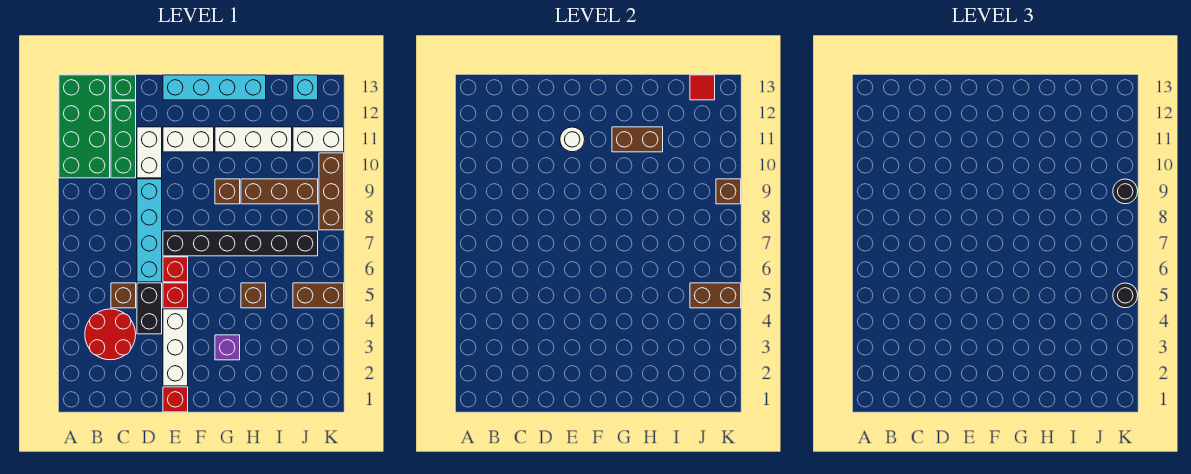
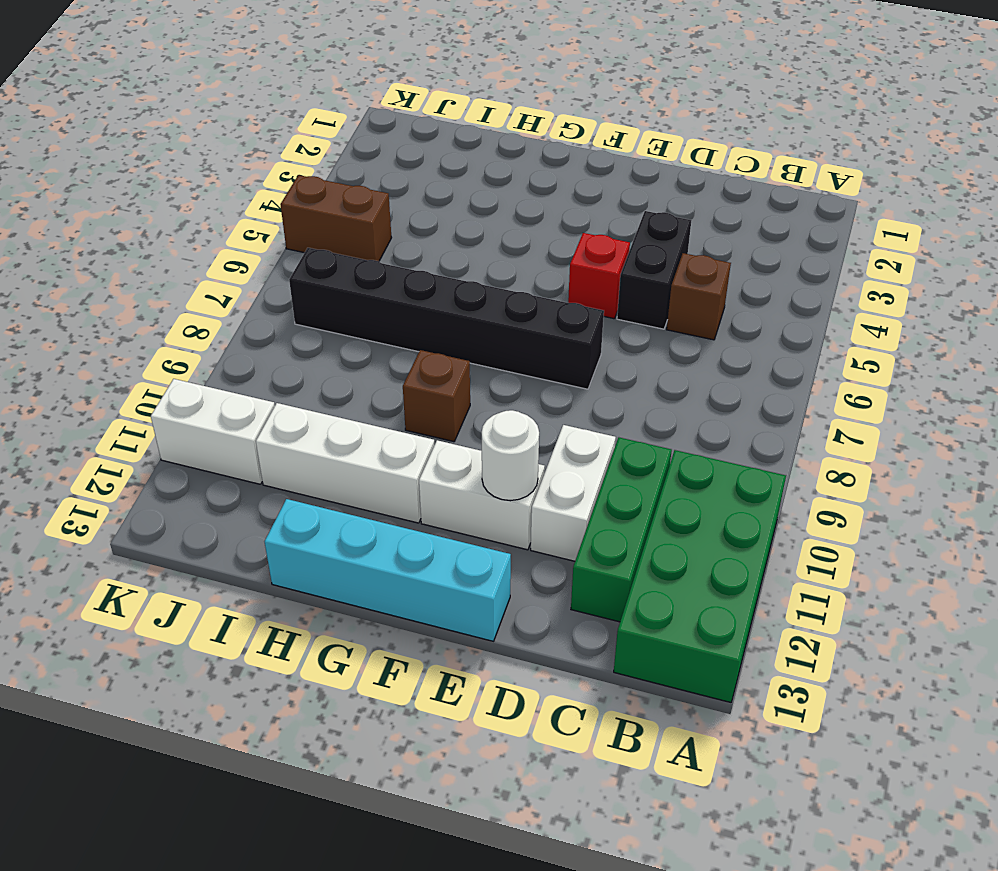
none -> red 2x2 round brick [85,309,136,360]
none -> green 1x1 brick [111,75,136,100]
none -> cyan 1x4 brick [137,179,162,282]
none -> red 1x1 brick [163,387,188,412]

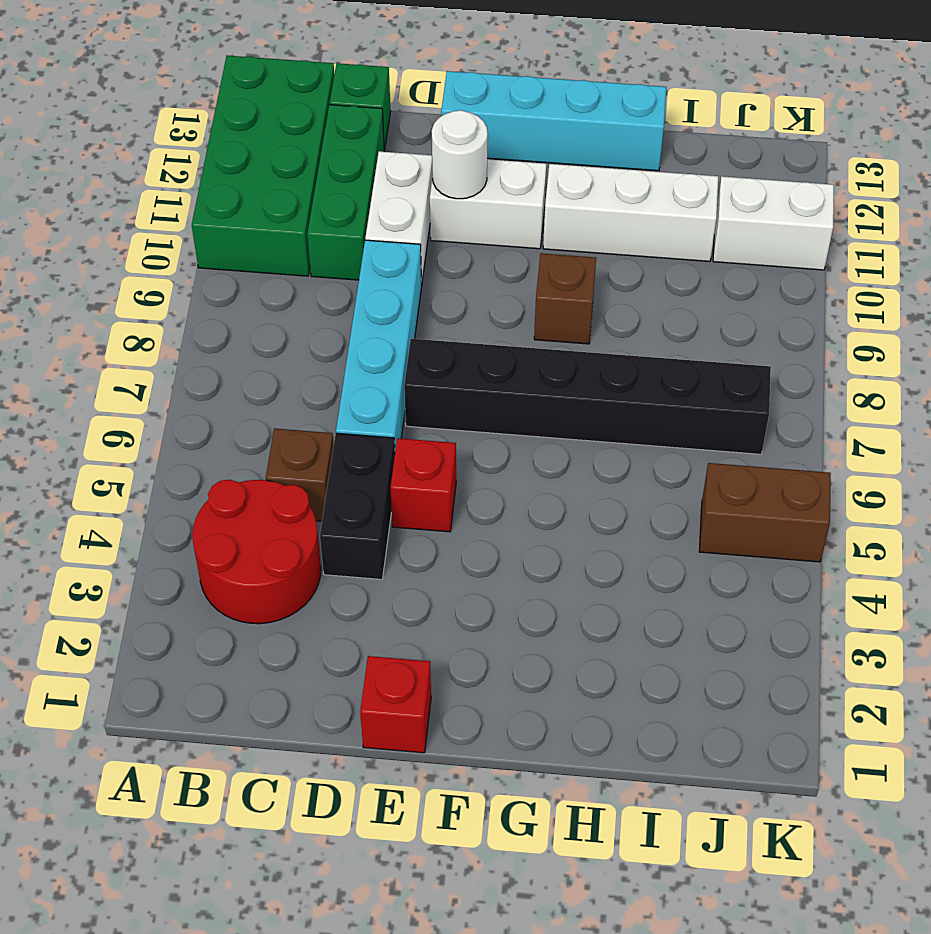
none -> white 1x3 brick [163,309,188,386]
none -> red 1x1 brick [163,257,188,282]
none -> purple 1x1 brick [215,335,240,360]
none -> brown 1x1 brick [241,283,266,308]

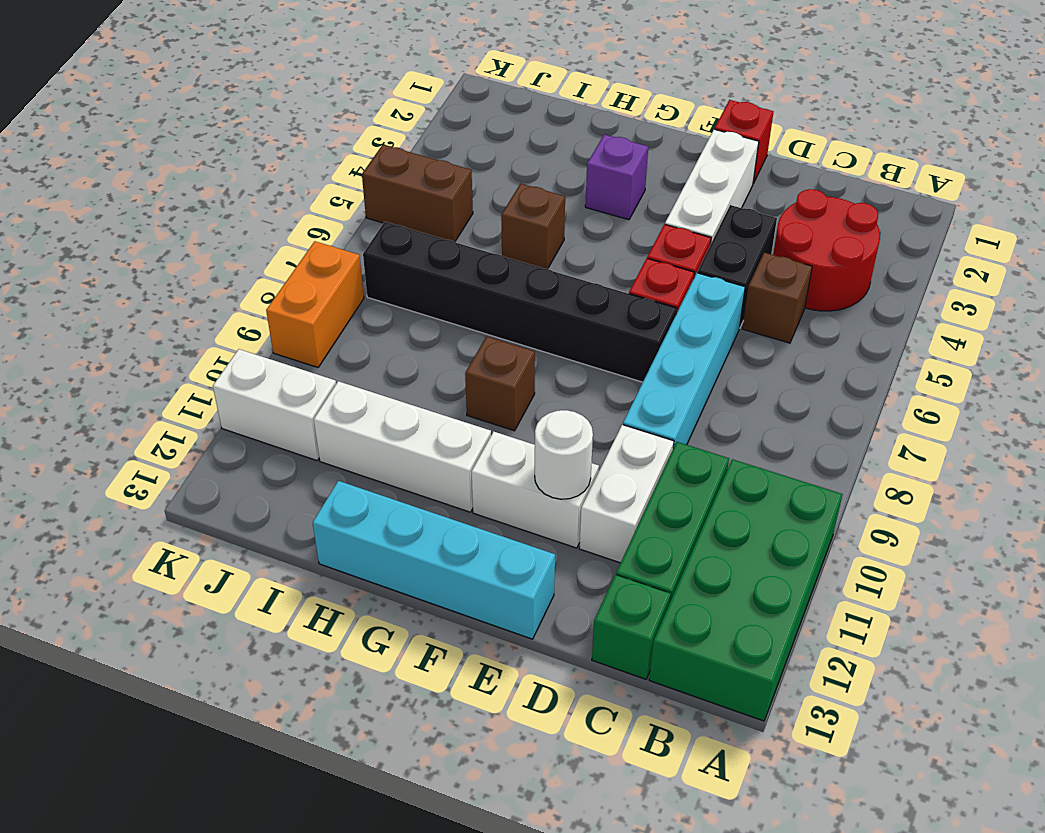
orange 1x2 brick [266,241,364,367] -> brown 1x3 brick [319,153,344,230]
none -> brown 1x3 brick [241,179,318,204]
none -> cyan 1x1 brick [293,75,318,100]
none -> brown 1x2 brick [612,127,663,152]
none -> brown 1x2 brick [690,283,741,308]

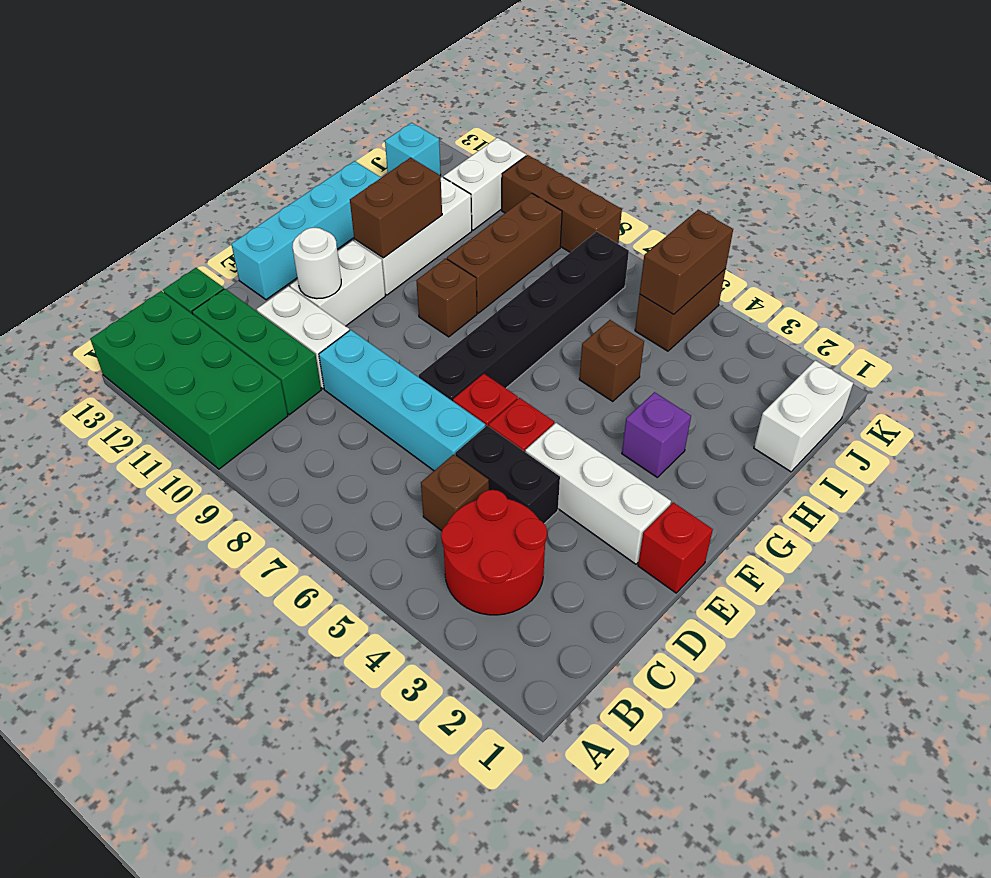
white 1x2 brick [754,360,853,472] -> none
none -> red 1x1 tile [690,75,715,100]
none -> brown 1x1 brick [716,179,741,204]
none -> black 1x1 round brick [1113,283,1138,308]
none -> black 1x1 round brick [1113,179,1138,204]

